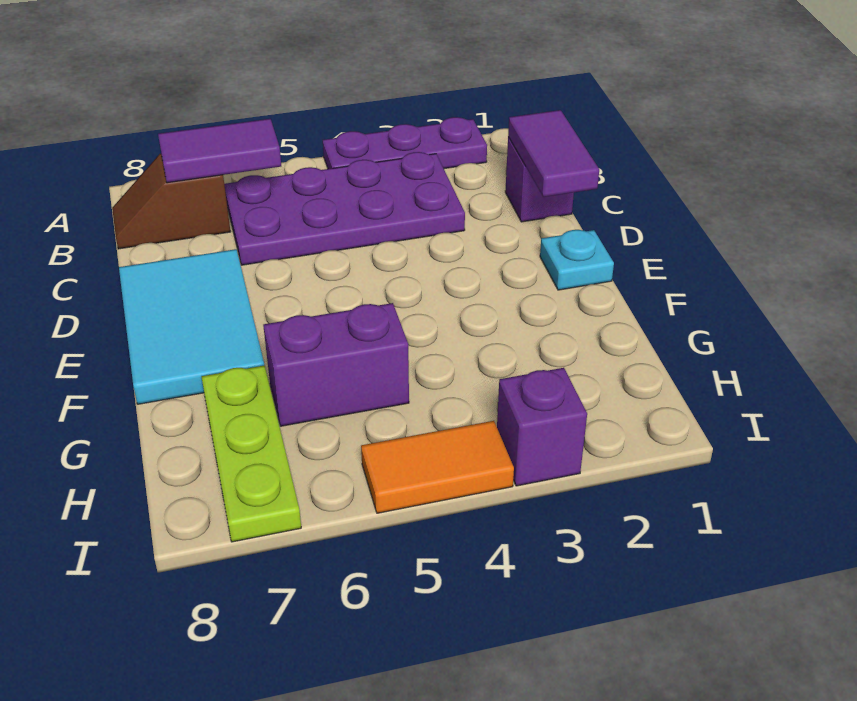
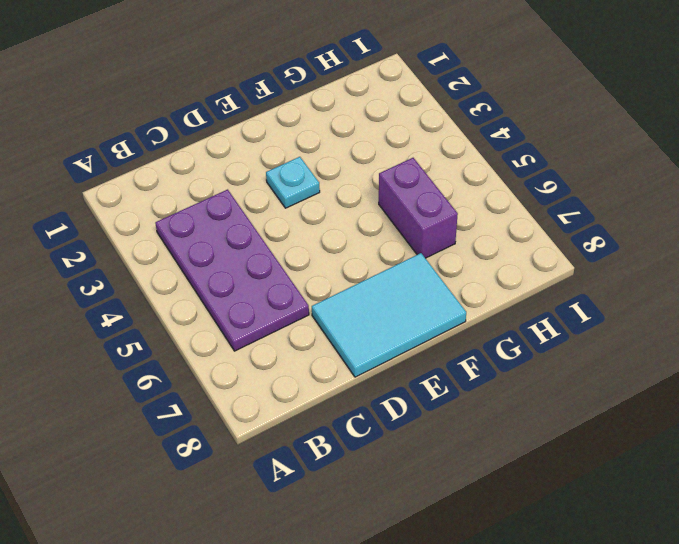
cyan 1x1 plate [266,157,320,208] -> cyan 1x1 plate moved to [540,230,614,290]
none -> purple 1x3 plate [323,117,487,169]
none -> brown 1x2 slope [112,154,230,249]
none -> purple 1x1 brick [505,137,574,222]

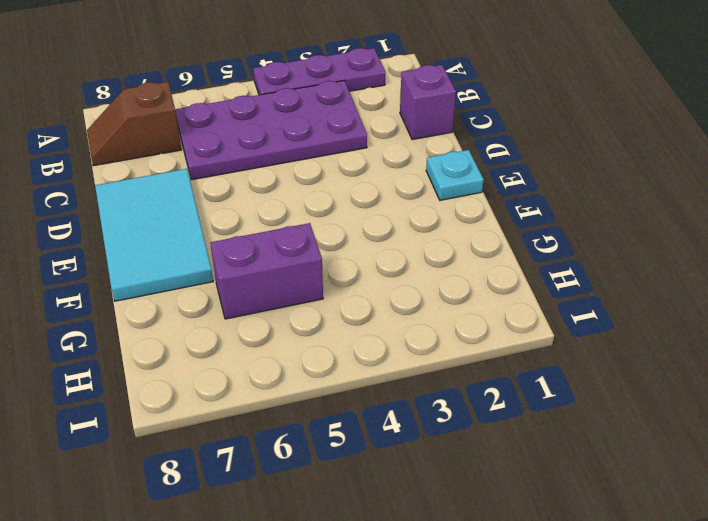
none -> lime 1x3 plate [201,365,301,542]
none -> purple 1x1 brick [497,368,587,486]
none -> orange 1x2 tile [361,421,514,513]

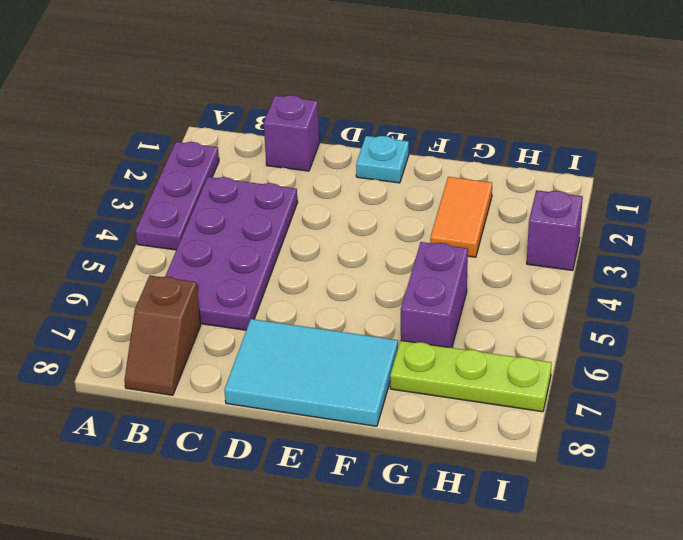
orange 1x2 tile [430,177,492,257] -> orange 1x2 tile moved to [361,421,514,513]
none -> purple 1x2 tile [158,119,281,183]
none -> purple 1x2 tile [508,110,599,197]

